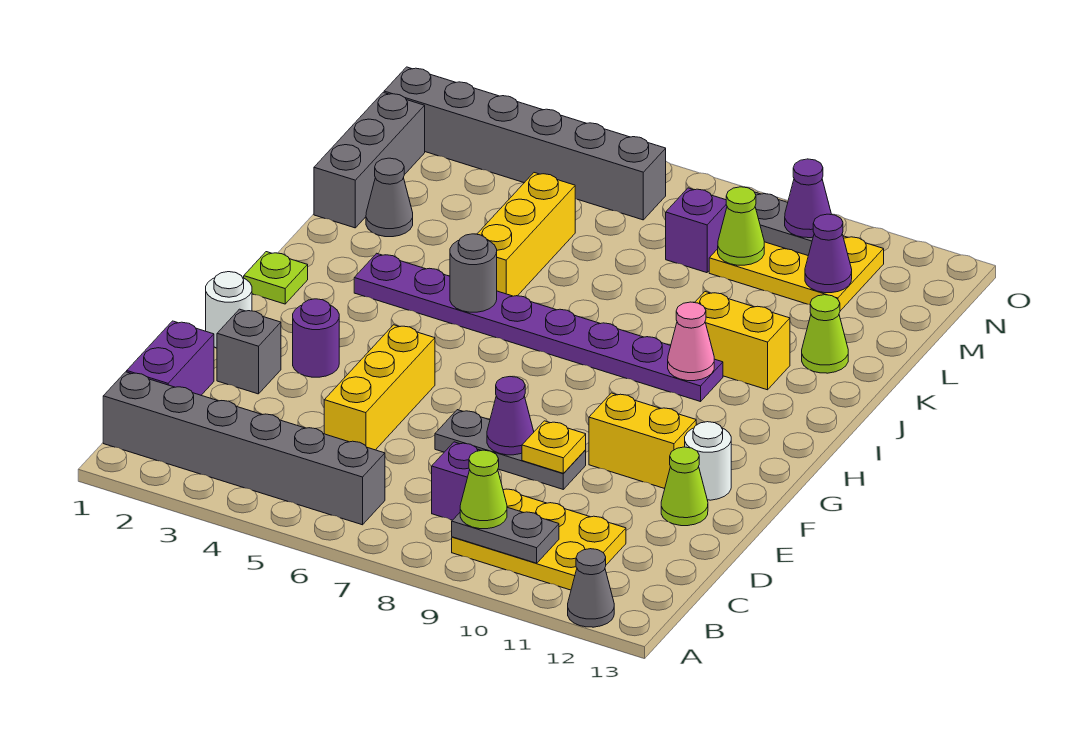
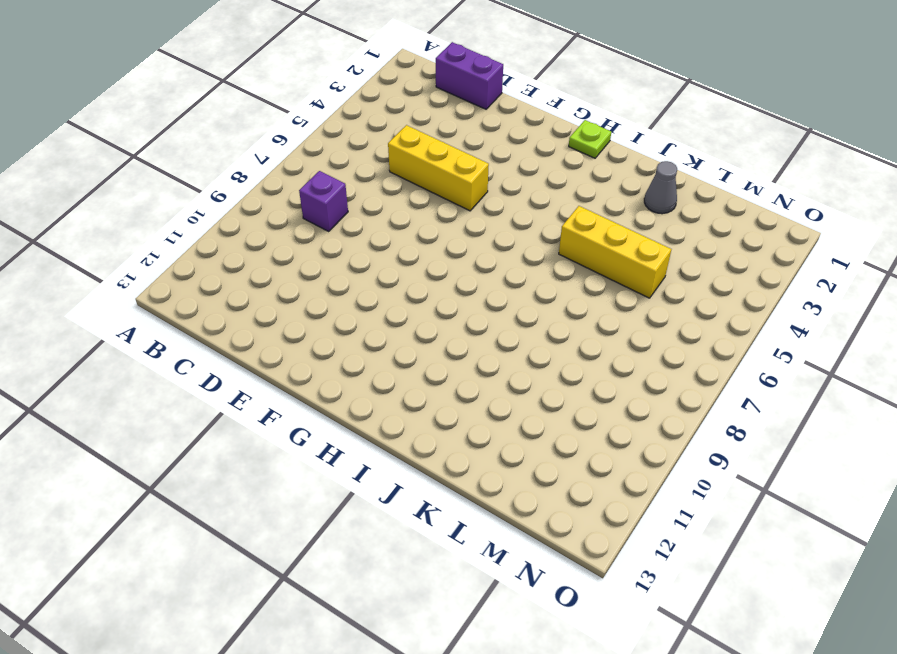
none -> grey 1x1 cone [568,549,614,627]
none -> grey 1x6 brick [103,372,385,525]
none -> yellow 2x3 plate [452,489,626,590]
none -> grey 1x1 brick [217,309,281,394]

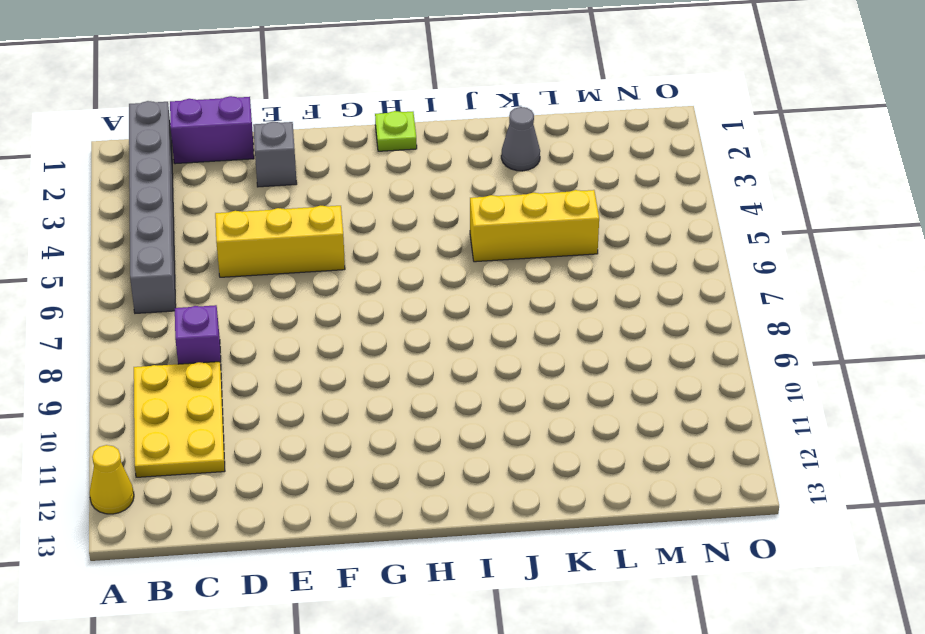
yellow 1x1 cone [89,445,134,514] -> grey 1x1 cone [568,549,614,627]
none -> grey 1x3 plate [435,410,586,489]
none -> lime 1x1 cone [661,447,708,526]
none -> white 1x1 round brick [206,272,252,348]
none -> purple 1x1 round brick [293,299,339,377]

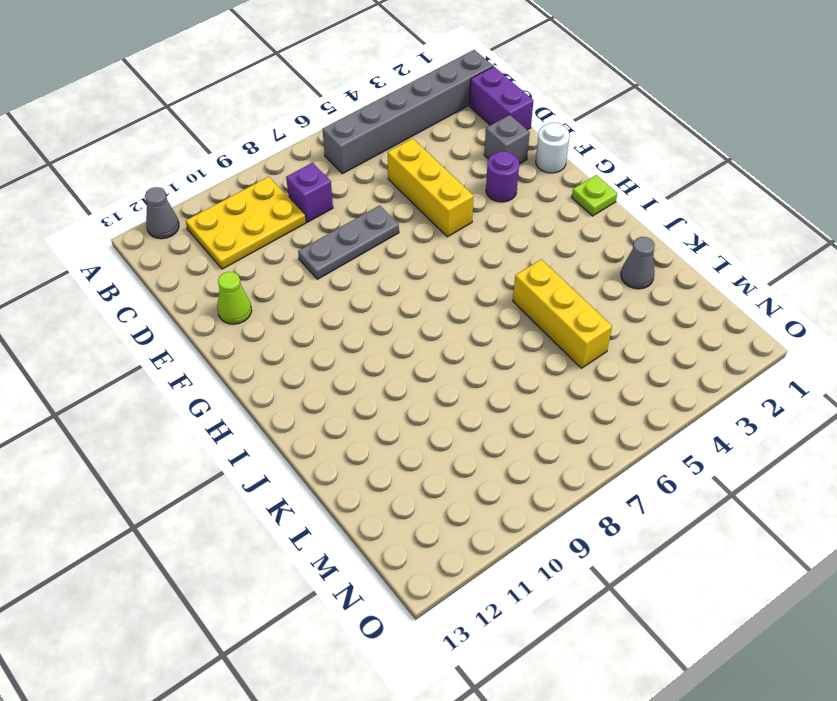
none -> yellow 1x2 brick [589,393,696,489]
none -> white 1x1 round brick [685,422,731,500]
none -> purple 1x8 plate [354,253,723,402]
none -> yellow 1x2 brick [695,292,790,390]

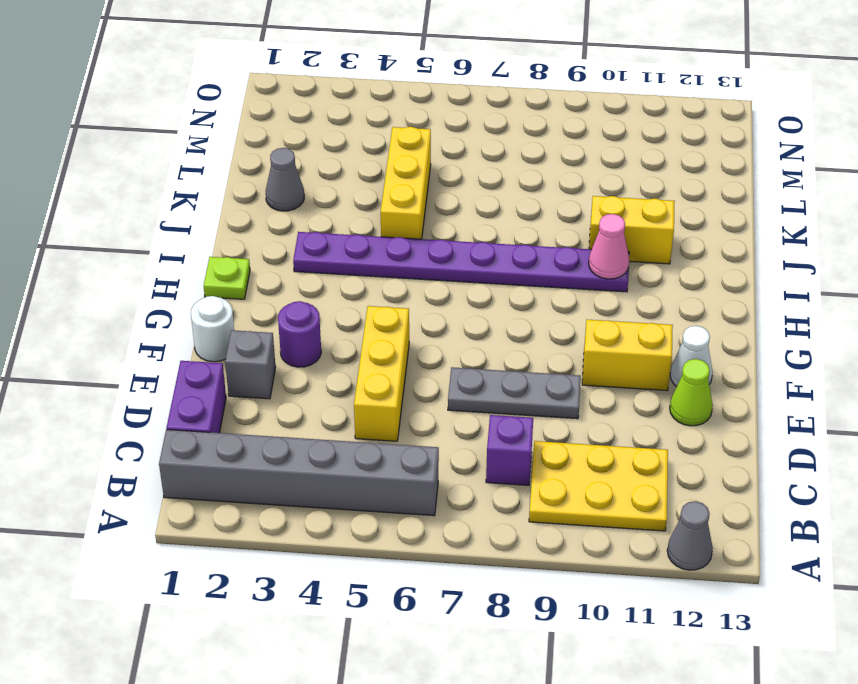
white 1x1 cone [670,326,713,387] -> white 1x1 round brick [685,422,731,500]
none -> grey 1x3 brick [314,92,425,228]
none -> lime 1x1 cone [802,295,848,373]
none -> purple 1x1 brick [666,188,727,273]
none -> yellow 2x3 plate [709,236,884,311]

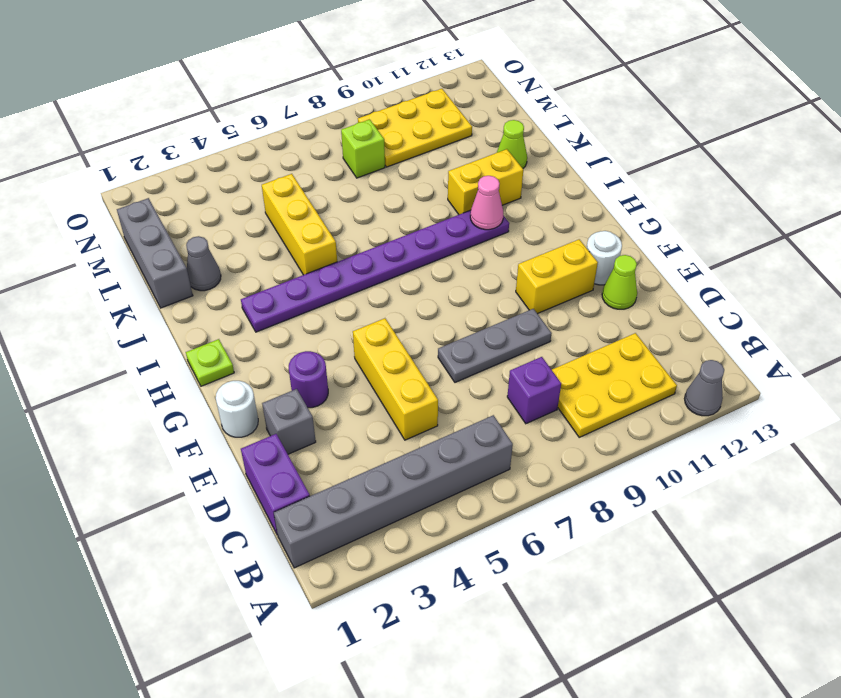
lime 1x1 brick [341,119,385,178] -> purple 1x1 brick [666,188,727,273]
none -> grey 1x6 brick [384,67,666,220]
none -> grey 1x2 plate [452,507,559,563]
none -> purple 1x1 cone [487,377,534,455]
none -> yellow 1x1 plate [522,421,586,473]

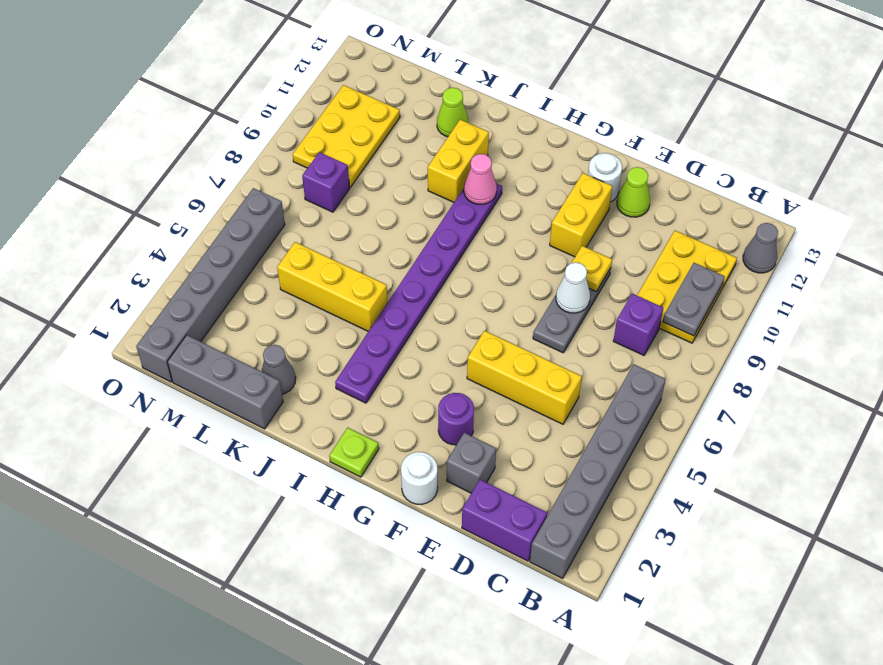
white 1x1 cone [556,262,590,313] -> purple 1x1 cone [487,377,534,455]
none -> grey 1x1 round brick [450,234,497,312]
none -> lime 1x1 cone [718,187,764,265]
none -> purple 1x1 cone [805,214,852,293]
none -> grey 1x2 plate [755,192,813,255]

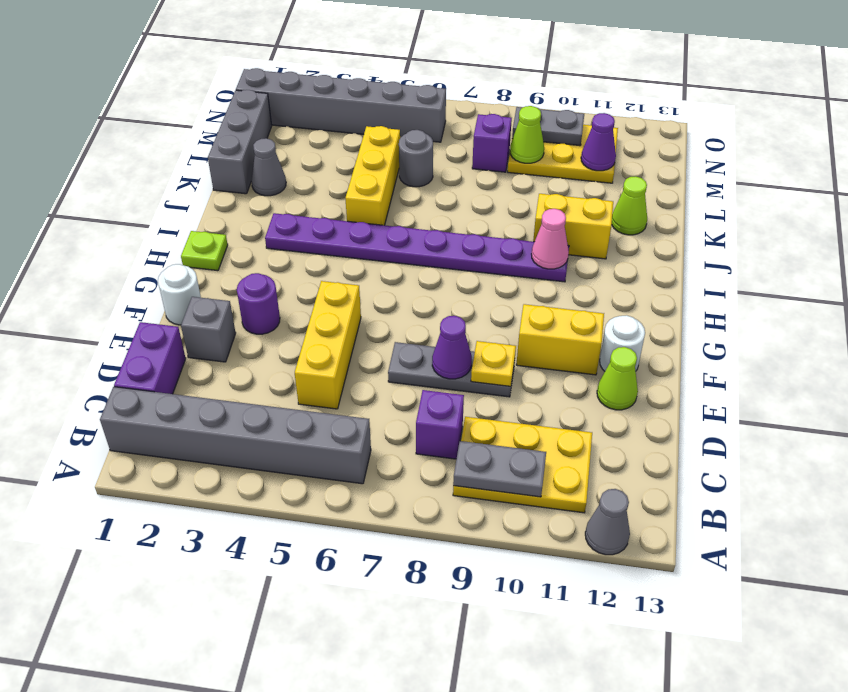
grey 1x1 round brick [399,130,433,187] -> grey 1x1 round brick moved to [450,234,497,312]
none -> lime 1x1 cone [460,450,507,529]
none -> purple 1x1 cone [785,159,831,238]

